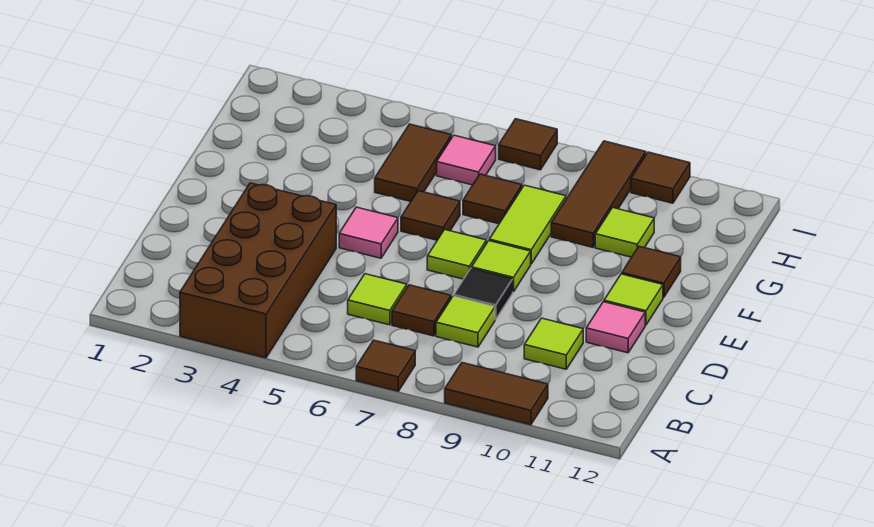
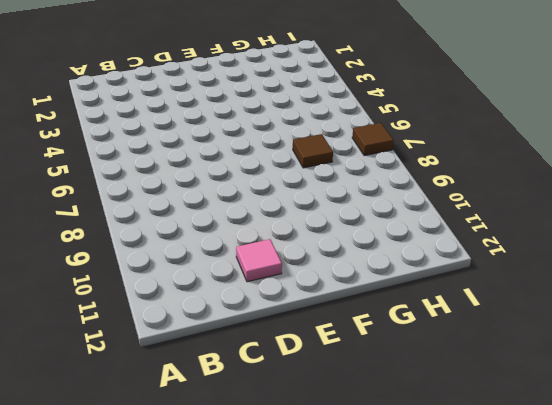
none -> brown 2x4 brick [180,183,336,358]
none -> brown 1x1 tile [356,340,415,391]
none -> brown 1x2 tile [445,363,548,425]

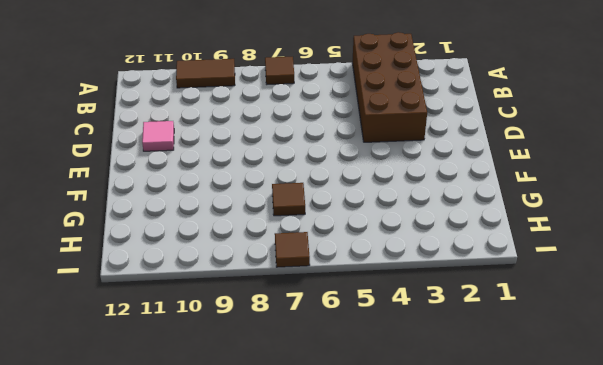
none -> lime 1x1 tile [348,274,407,325]
none -> brown 1x1 tile [392,285,451,336]
none -> lime 1x1 tile [436,296,495,347]

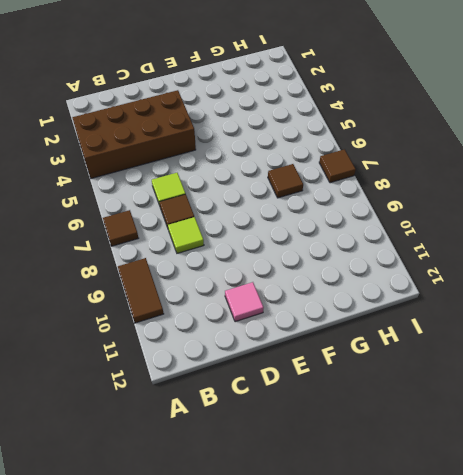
none -> lime 1x1 tile [524,318,583,369]
none -> black 1x1 tile [454,268,513,319]
none -> pink 1x1 tile [339,207,398,258]

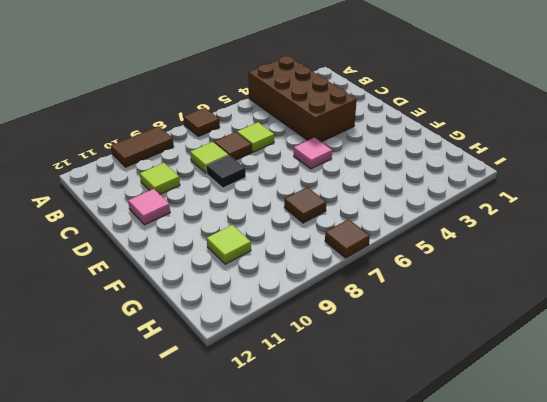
none -> lime 1x1 tile [427,230,486,279]
none -> lime 1x1 tile [472,241,531,292]
none -> lime 1x1 tile [604,274,663,325]

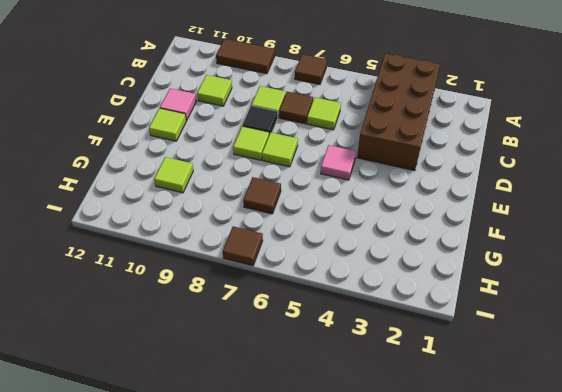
none -> brown 1x1 tile [401,191,460,240]
none -> lime 1x2 tile [489,185,566,264]
none -> brown 1x1 tile [622,246,681,298]

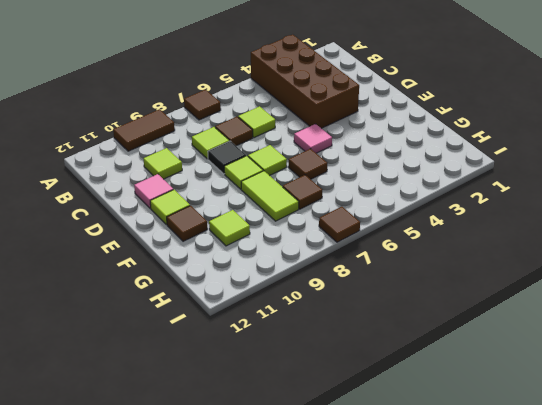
none -> brown 1x2 tile [375,124,451,202]
none -> brown 1x3 tile [551,141,646,247]
none -> pink 1x1 tile [437,135,496,185]

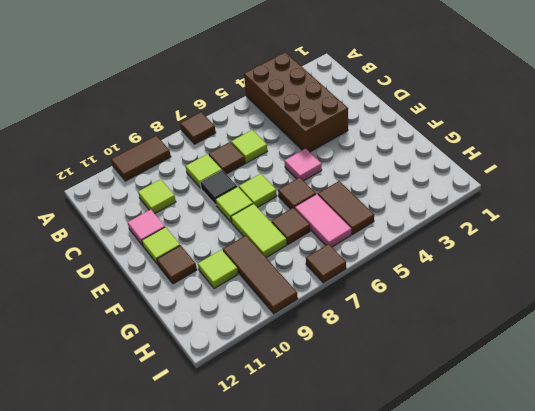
pink 1x2 tile [295,194,351,247] -> pink 1x1 tile [437,135,496,185]
none -> brown 1x1 tile [631,152,690,203]

